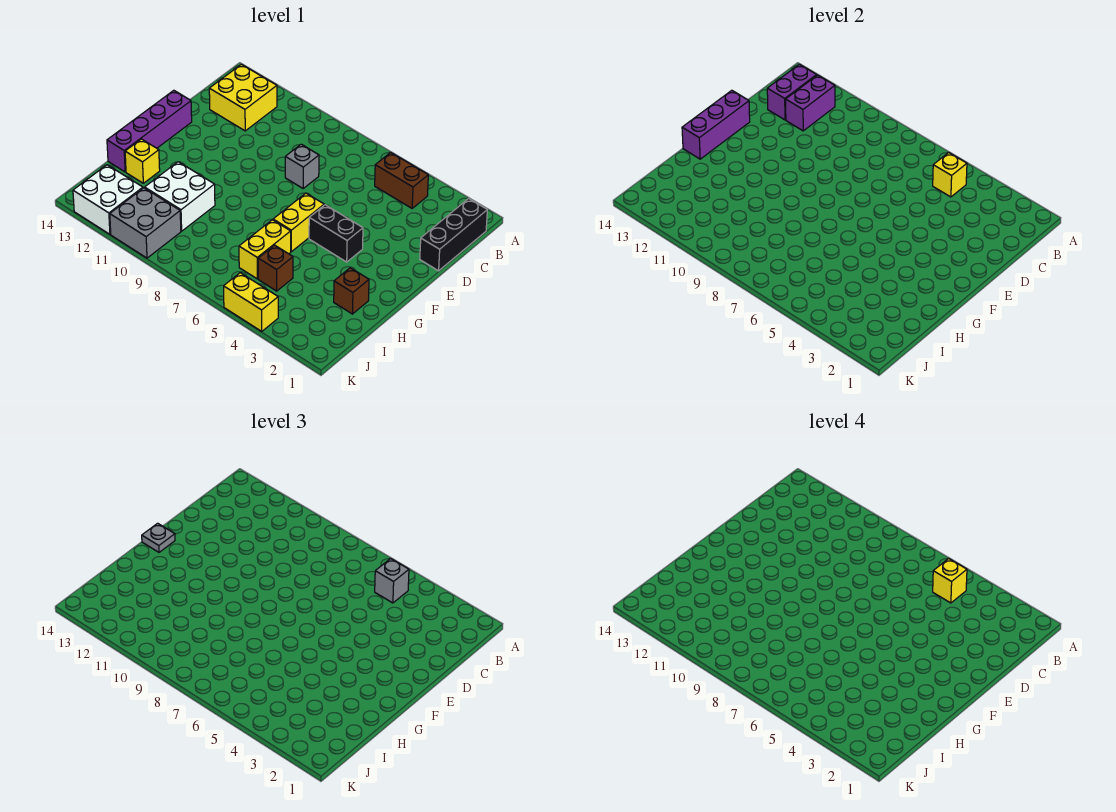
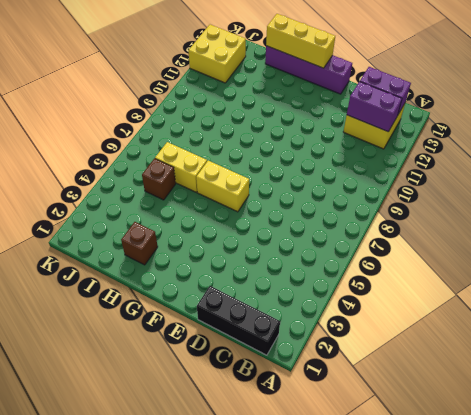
yellow 1x3 brick [266,14,335,68] -> purple 1x3 brick [682,90,750,159]
yellow 2x2 brick [188,25,246,83] -> white 2x2 brick [73,165,143,234]
none -> brown 1x2 brick [375,153,428,208]
none -> grey 1x1 brick [285,144,319,188]
none -> black 1x2 brick [309,205,363,262]

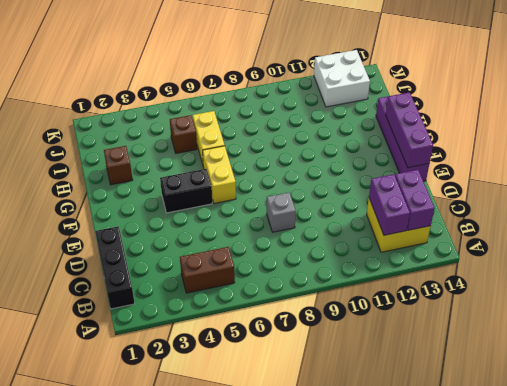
none -> white 2x2 brick [145,162,215,231]
none -> yellow 1x1 brick [125,139,160,183]
none -> grey 2x2 brick [110,188,181,258]

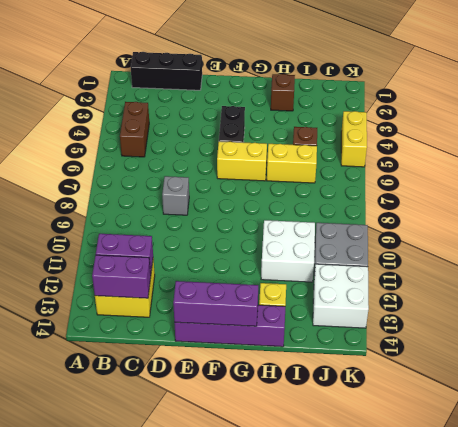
none -> yellow 1x1 brick [933,153,967,197]
none -> grey 1x1 brick [375,559,409,603]
none -> grey 1x1 plate [142,523,175,552]

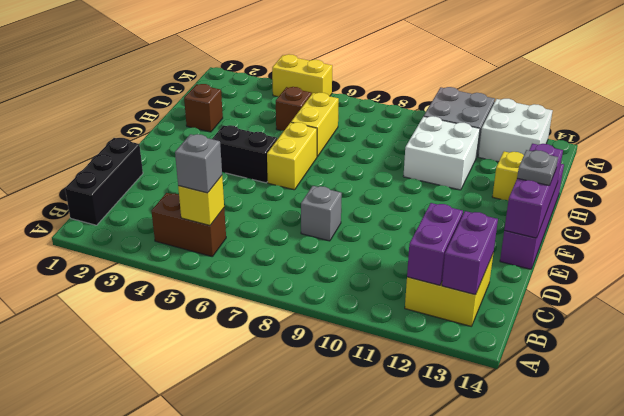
none -> yellow 1x1 brick [933,559,967,603]

